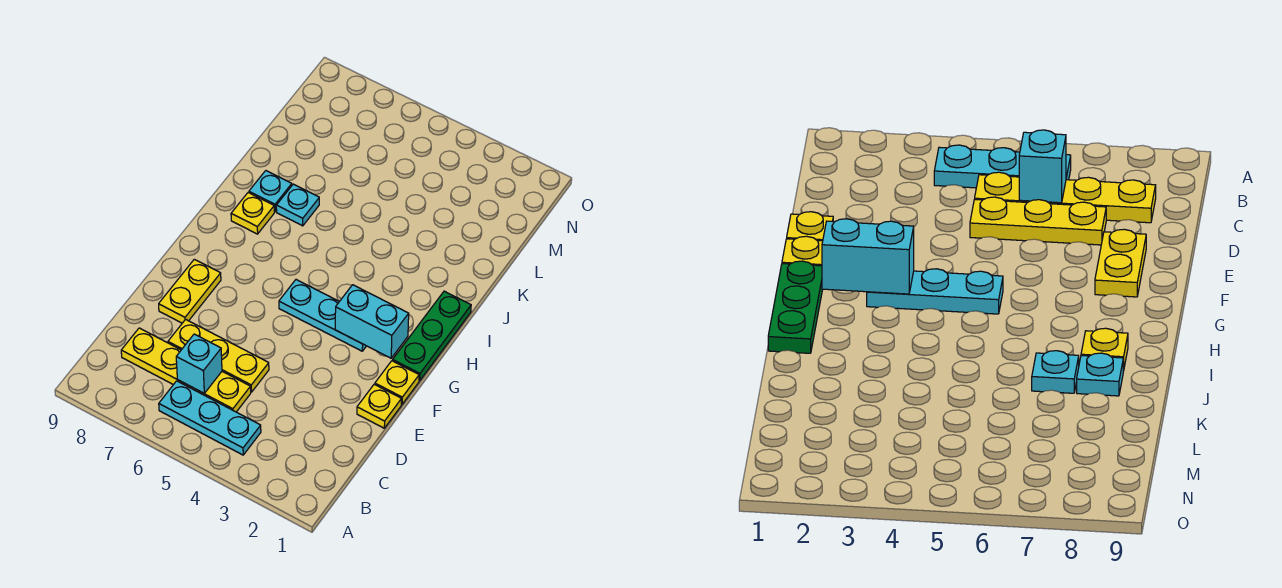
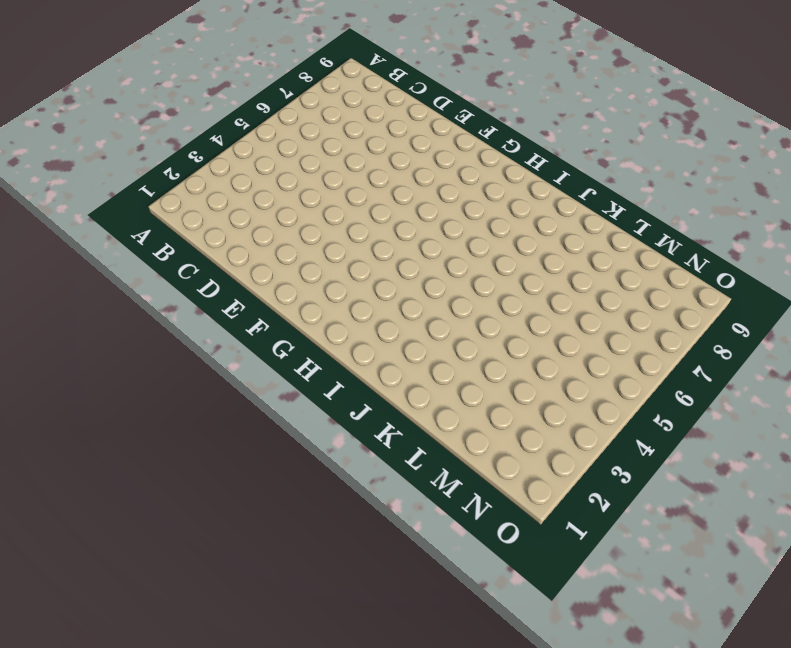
none -> cyan 1x3 plate [159,381,261,455]
none -> yellow 1x4 plate [121,328,251,412]
none -> yellow 1x3 plate [168,319,269,392]

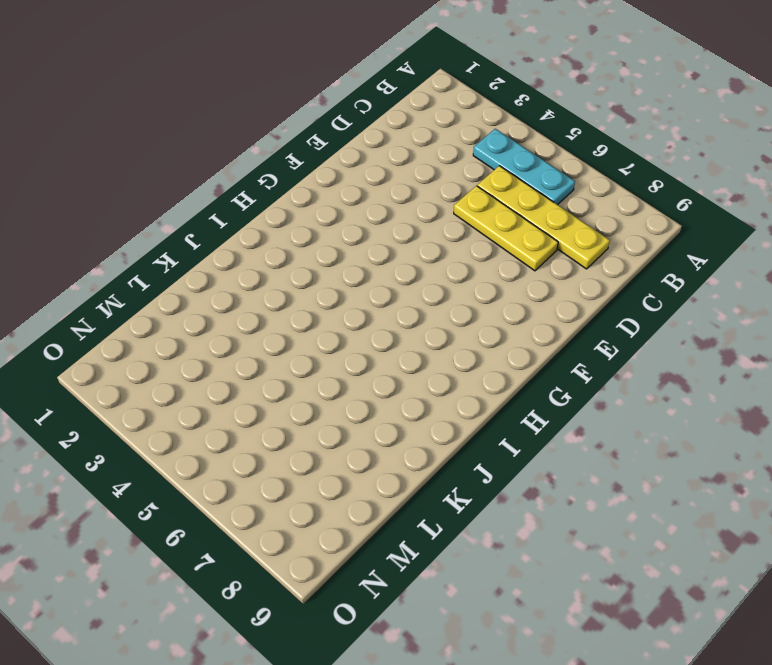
none -> yellow 1x1 plate [357,384,402,428]
none -> yellow 1x2 plate [159,259,221,323]
none -> yellow 1x1 plate [375,361,419,404]

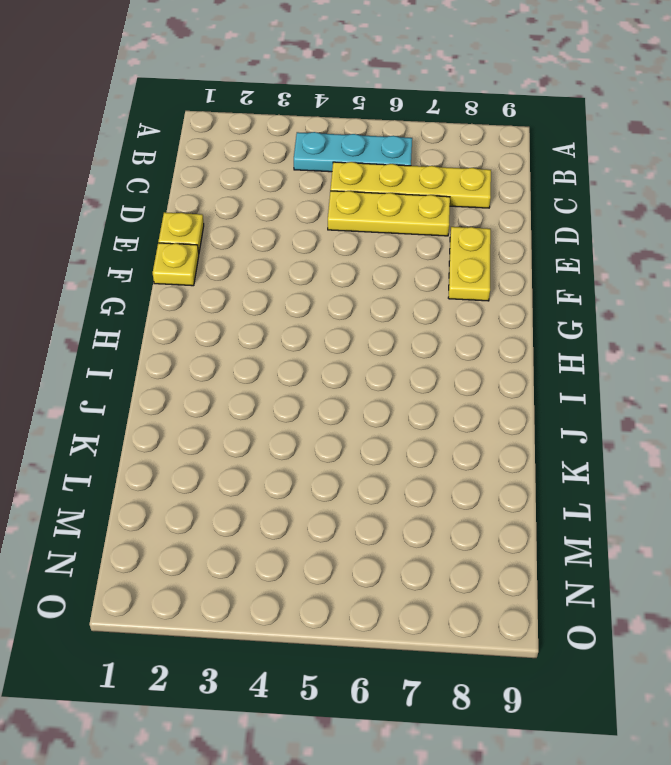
none -> green 1x3 plate [393,291,471,381]
none -> cyan 1x3 plate [279,280,366,351]
none -> yellow 1x1 plate [231,193,274,234]

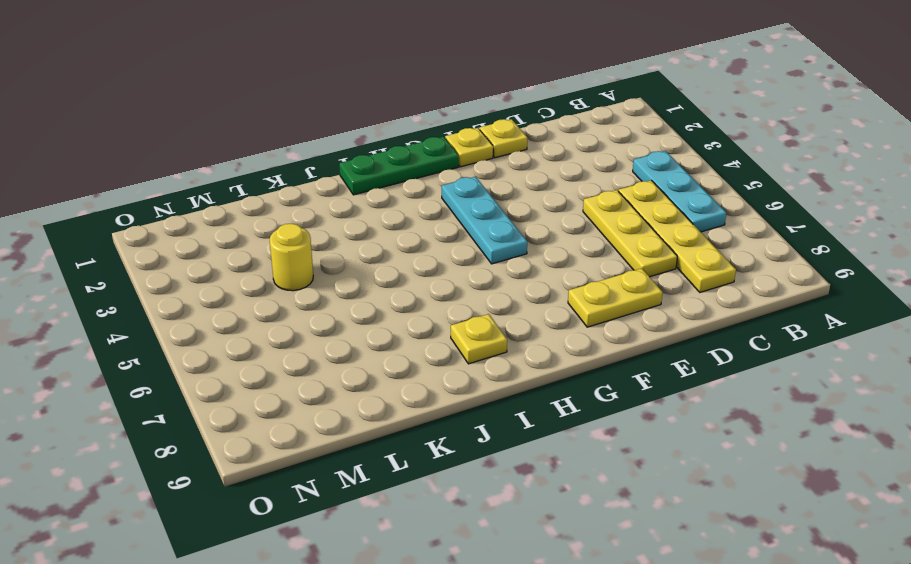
yellow 1x1 round brick [270,224,313,291] -> none
none -> cyan 1x1 plate [276,184,319,226]
none -> cyan 1x1 plate [249,171,292,212]
none -> cyan 1x1 brick [176,334,222,393]

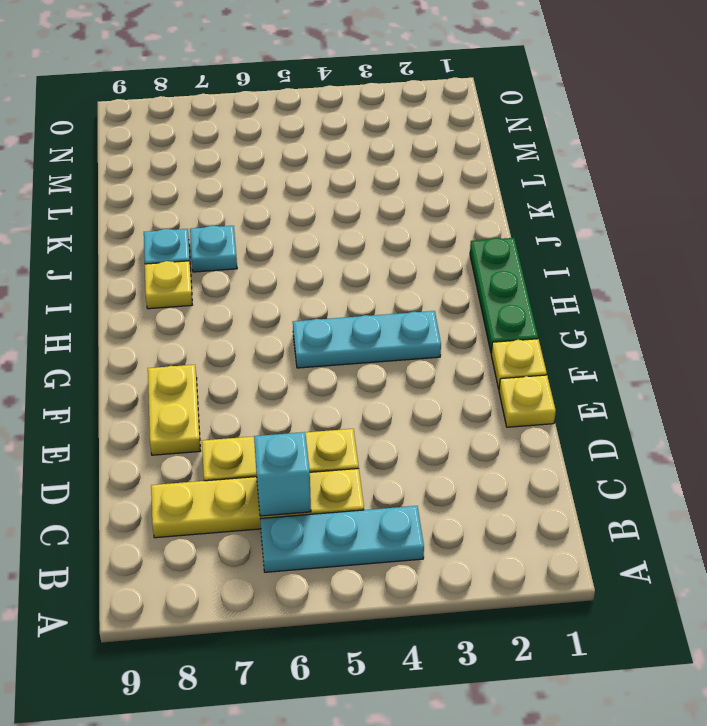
none -> cyan 1x2 brick [335,285,409,358]

